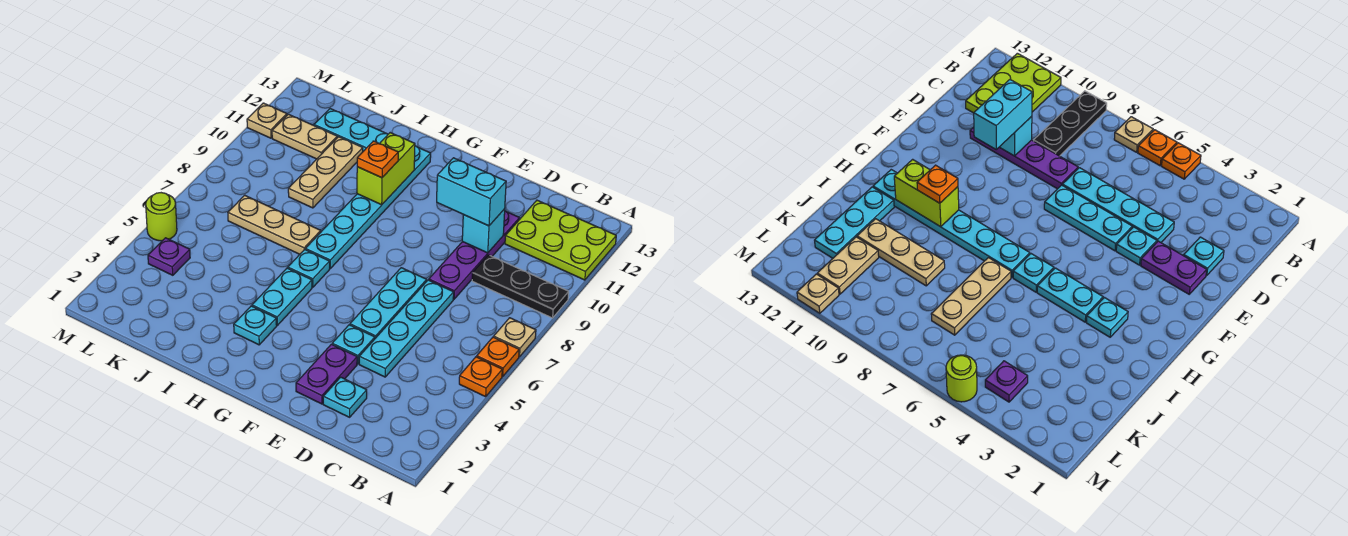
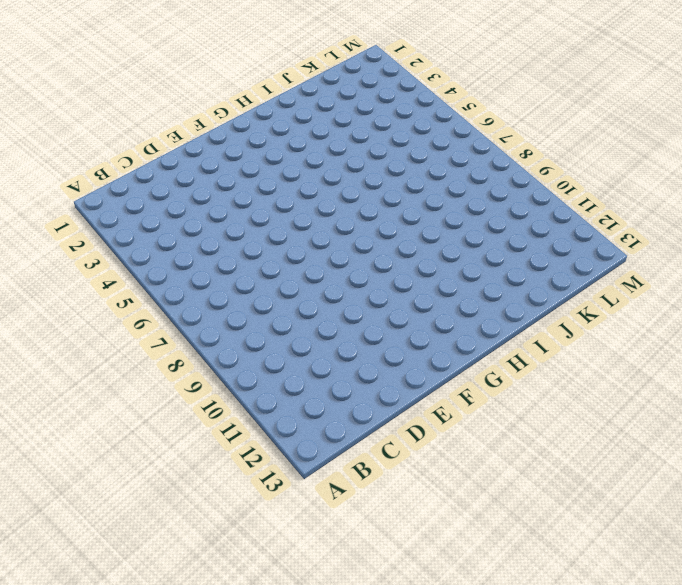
none -> orange 1x1 plate [459,357,502,397]
none -> orange 1x1 plate [477,337,519,377]
none -> tan 1x1 plate [494,318,536,357]

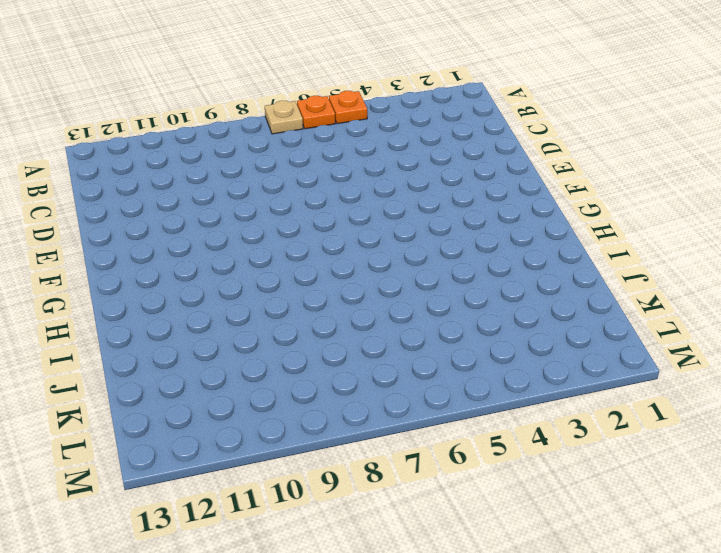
none -> black 1x3 plate [472,255,569,318]
none -> lime 2x3 plate [505,200,616,280]
none -> cyan 1x1 plate [323,377,367,417]

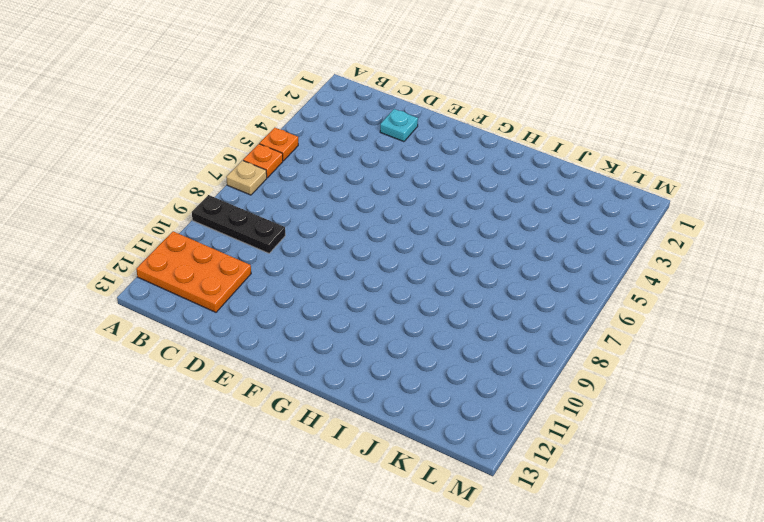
orange 2x3 plate [136,231,251,312] -> lime 2x3 plate [505,200,616,280]
none -> cyan 1x4 plate [359,280,454,377]
none -> purple 1x4 plate [429,211,520,299]
none -> purple 1x2 plate [296,344,357,404]

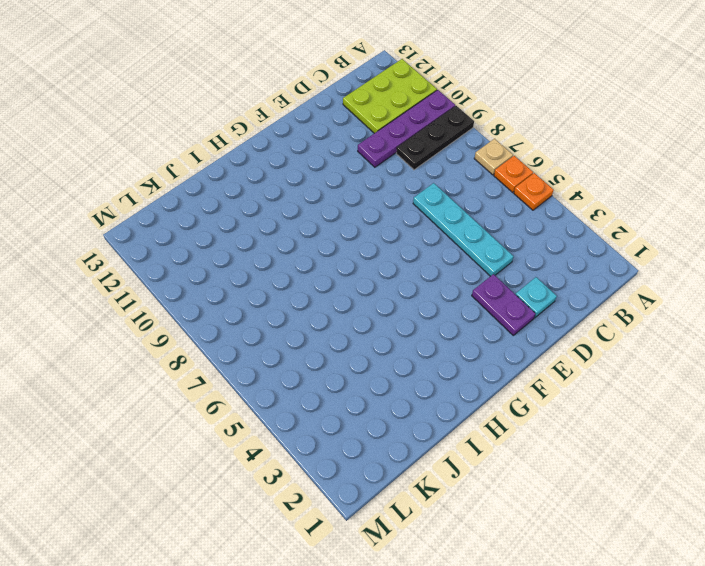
purple 1x4 plate [358,90,455,167] -> purple 1x4 plate turned to [429,211,520,299]
none -> cyan 1x1 plate [332,325,375,364]
none -> cyan 1x3 plate [350,268,427,338]
none -> cyan 1x1 plate [234,306,277,345]

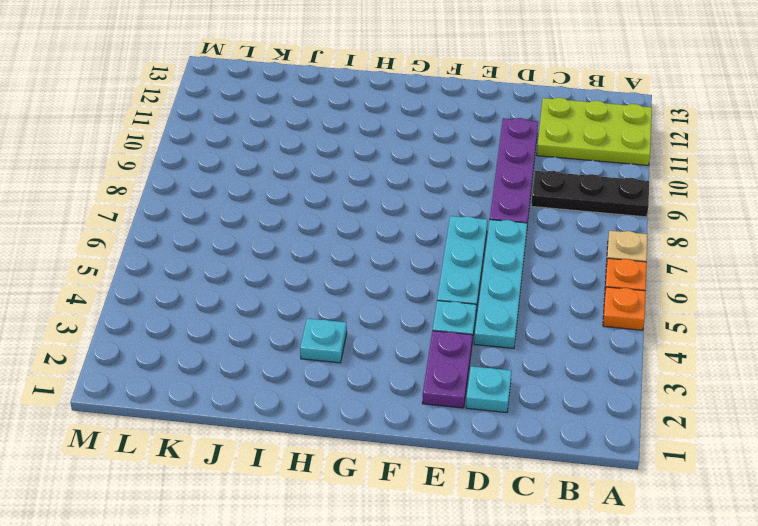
none -> cyan 1x2 plate [252,268,312,325]
none -> cyan 1x1 plate [288,249,330,287]
none -> cyan 1x6 plate [305,146,431,268]

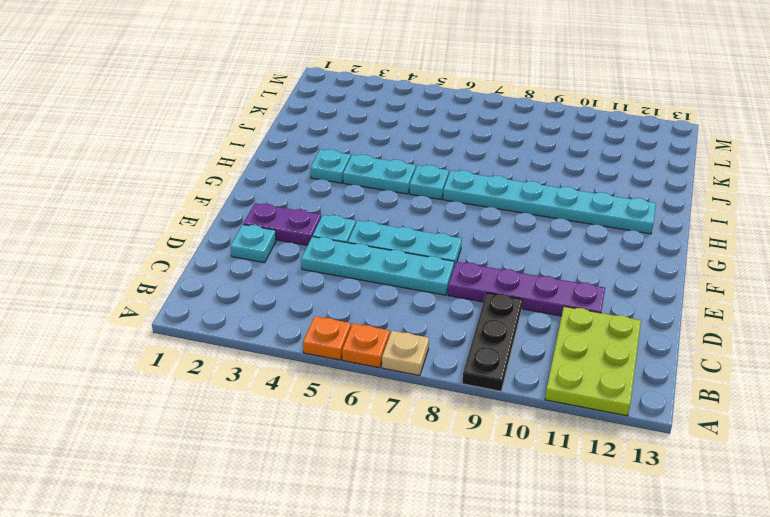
none -> tan 1x3 plate [228,195,321,254]
none -> cyan 1x3 plate [314,109,388,151]
none -> tan 1x3 plate [288,137,363,208]

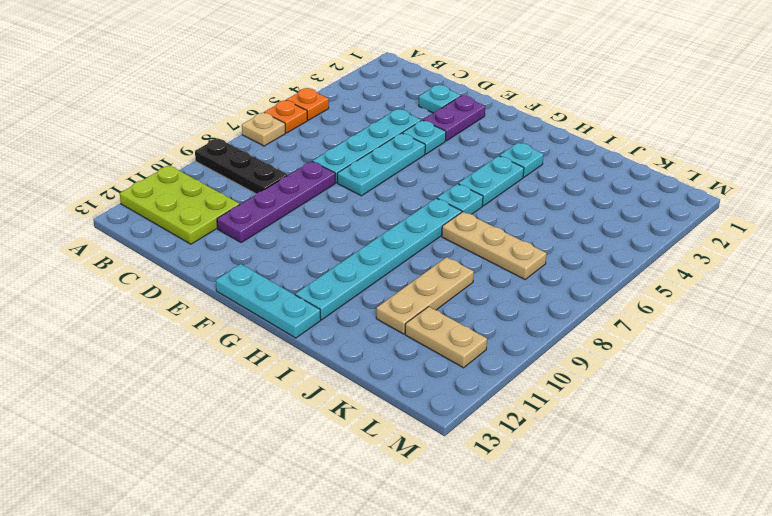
cyan 1x3 plate [216,264,321,338] -> cyan 1x3 plate moved to [314,109,388,151]
none -> purple 1x1 plate [148,238,190,275]
none -> lime 1x1 round brick [146,193,177,241]
none -> tan 1x1 plate [247,103,287,138]

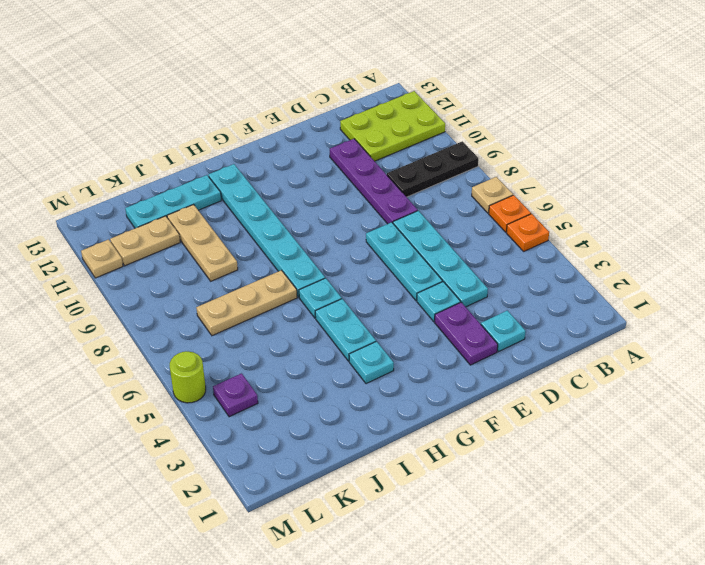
none -> cyan 1x1 brick [462,209,505,253]
none -> lime 1x2 brick [357,133,415,205]
none -> cyan 1x2 brick [437,158,506,226]

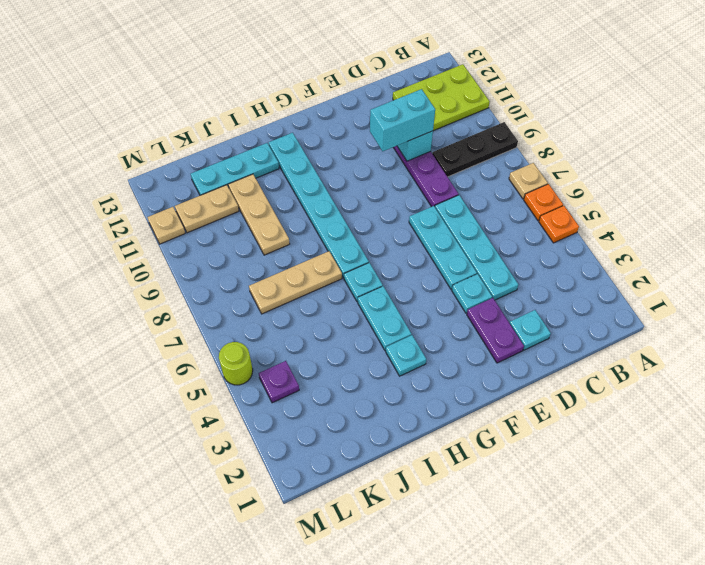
none -> lime 1x2 brick [357,133,415,205]
none -> orange 1x1 plate [357,141,398,178]

